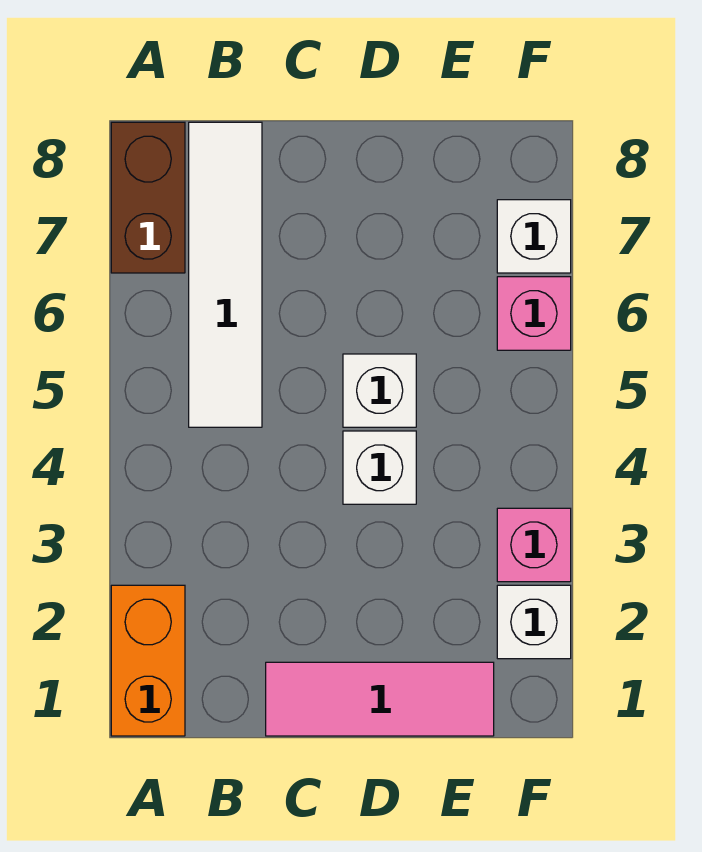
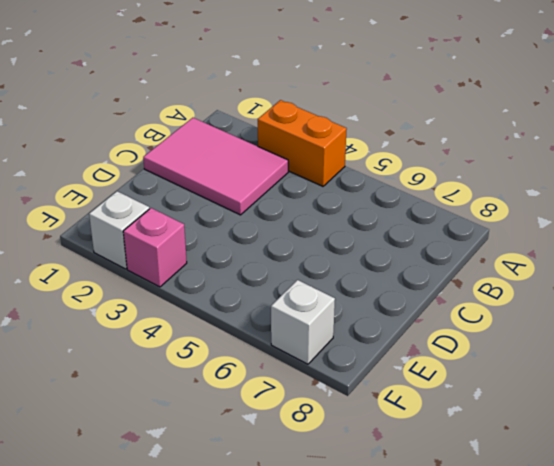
orange 1x2 brick [257,100,347,186] -> orange 1x2 brick moved to [111,585,185,736]
pink 2x3 tile [143,118,288,215] -> pink 1x3 tile [266,662,494,736]
none -> brown 1x2 brick [111,122,185,273]
none -> white 1x4 tile [189,122,262,427]

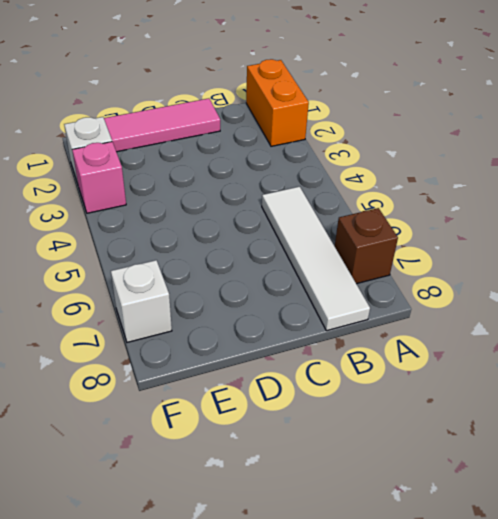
brown 1x1 brick [335,208,398,284] -> brown 1x2 brick [111,122,185,273]
none -> white 1x1 brick [343,431,416,504]
none -> white 1x1 brick [343,354,416,427]

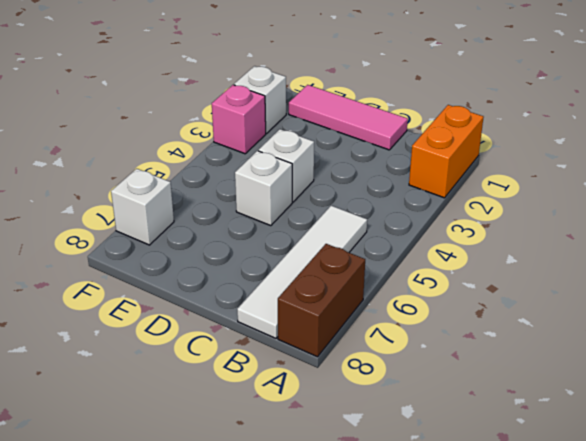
none -> pink 1x1 brick [497,277,571,350]

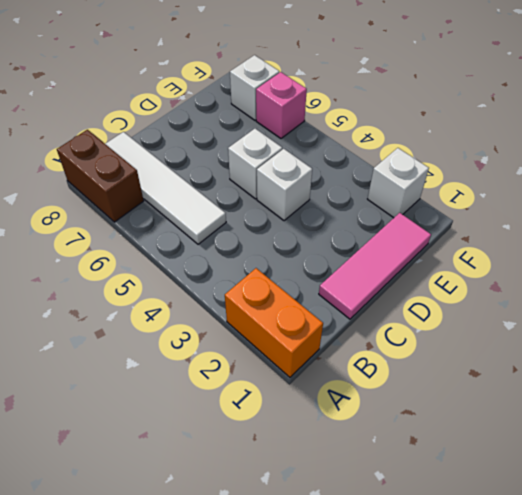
none -> pink 1x1 brick [497,508,571,582]

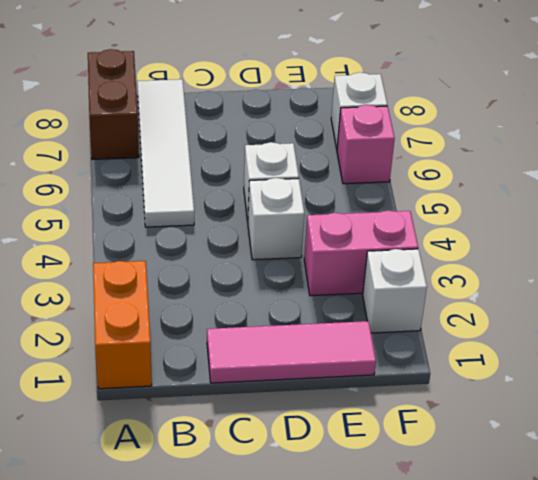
pink 1x2 brick [304,210,418,296] -> pink 1x1 brick [497,508,571,582]

